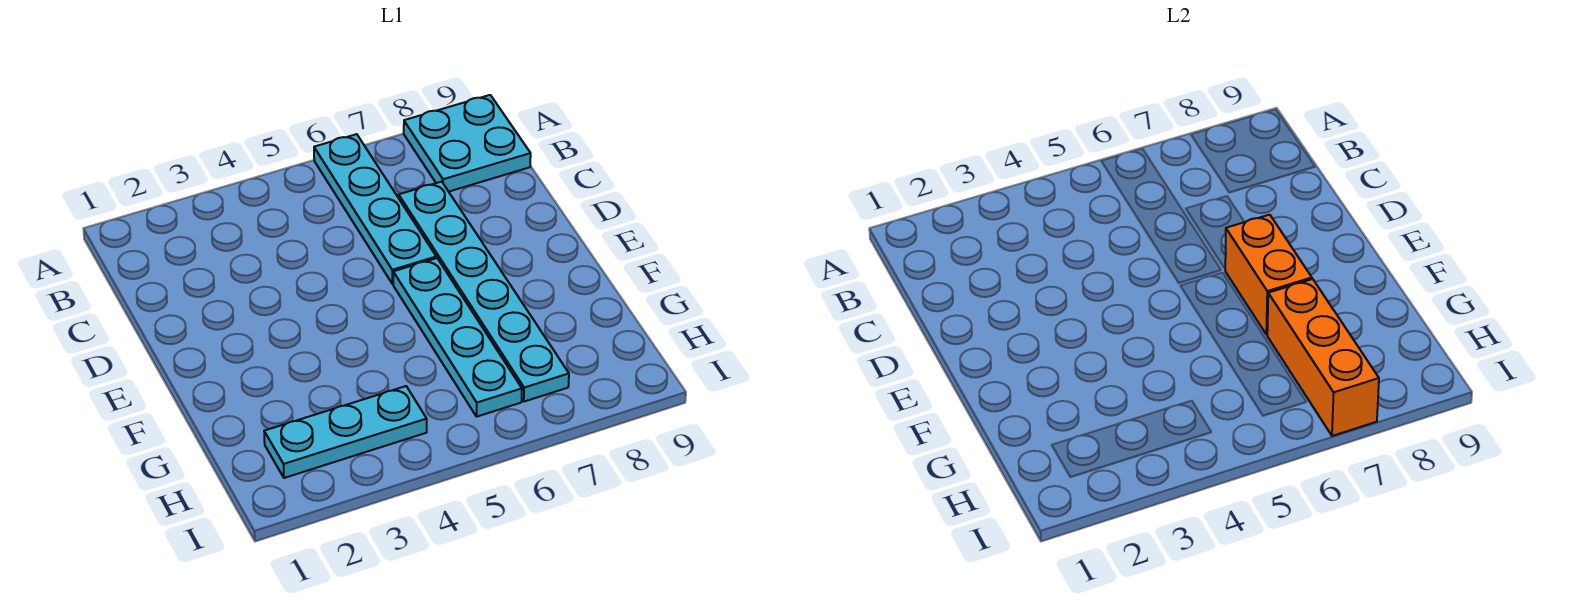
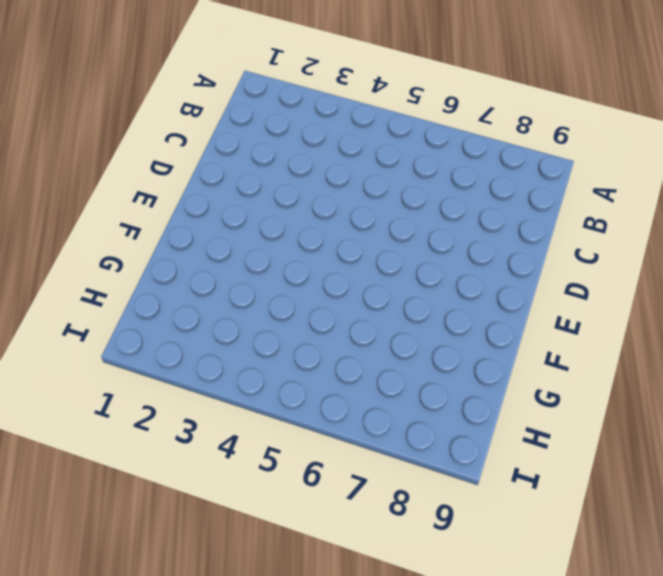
none -> cyan 1x4 plate [314,134,436,284]
none -> cyan 2x2 plate [404,95,531,192]

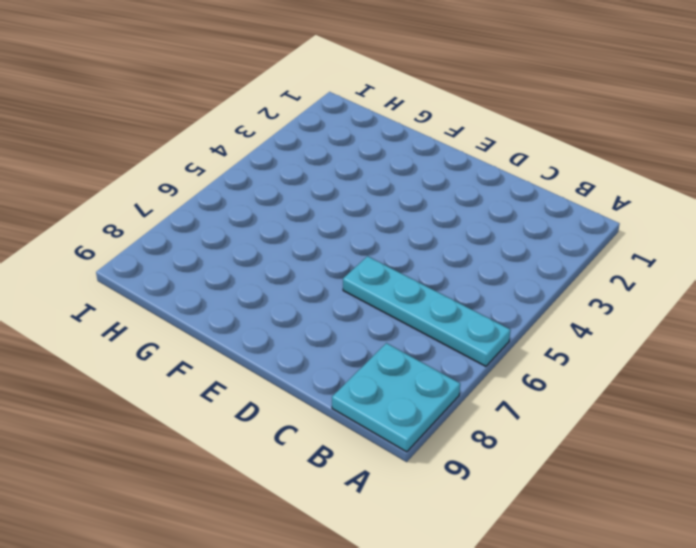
none -> cyan 1x6 plate [399,182,569,402]
none -> cyan 1x4 plate [393,258,522,417]

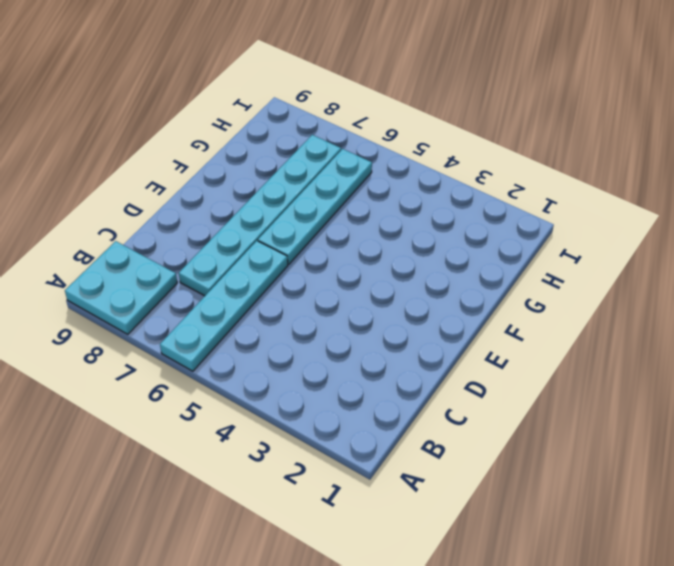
none -> cyan 1x3 plate [264,386,427,478]
none -> orange 1x2 brick [1225,215,1312,335]

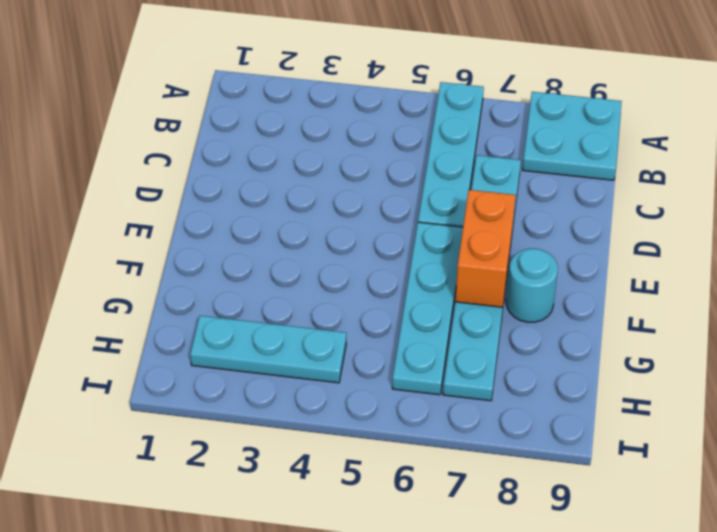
cyan 1x1 round brick [506,249,558,322] -> none
none -> orange 1x3 brick [1267,279,1379,436]

